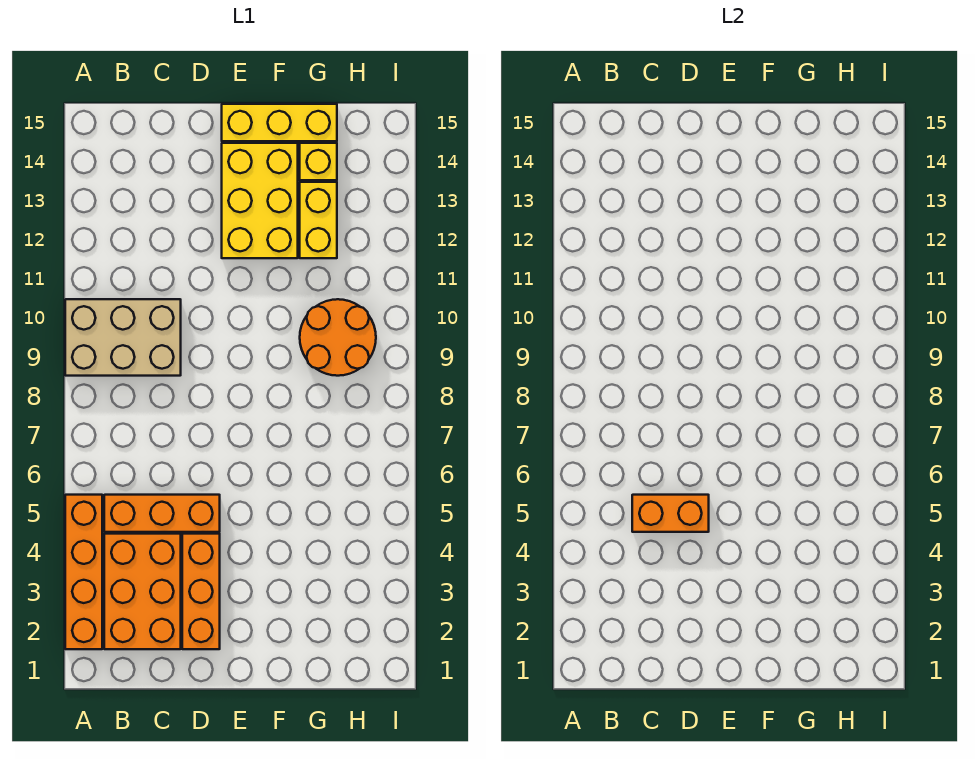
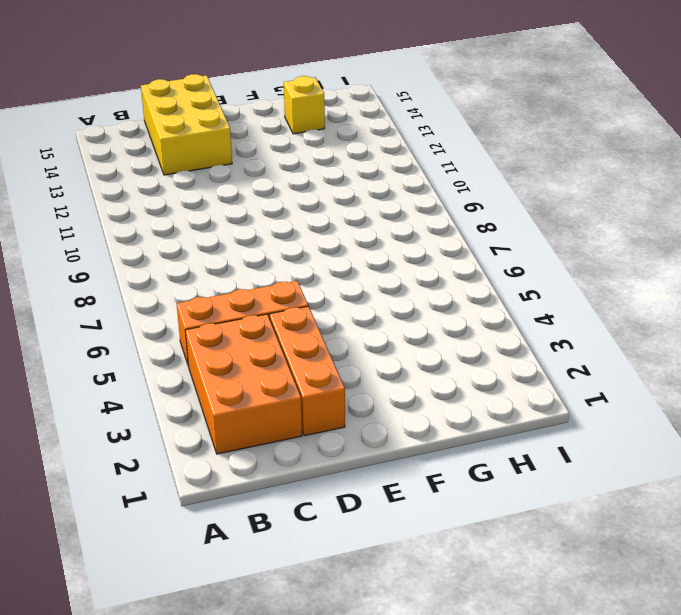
yellow 2x3 brick [141,74,232,175] -> yellow 2x3 brick moved to [222,143,298,258]
none -> orange 1x4 brick [65,495,102,649]
none -> tan 2x3 brick [65,299,181,376]

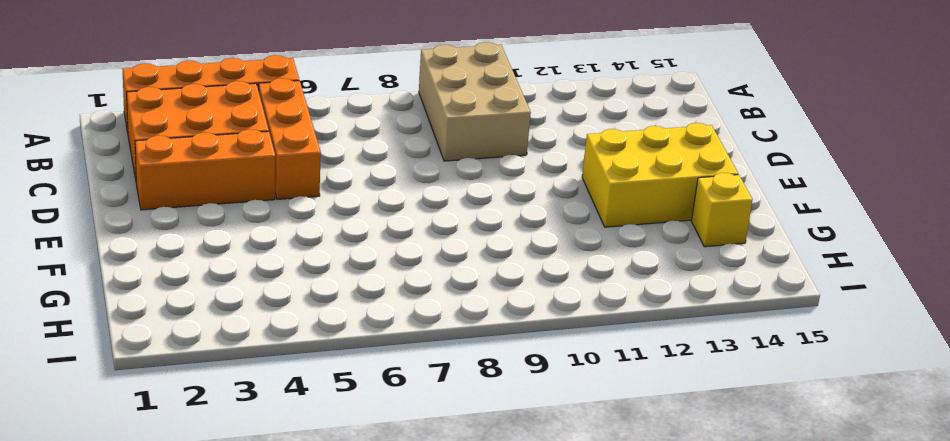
none -> yellow 1x3 brick [222,104,337,141]
none -> orange 2x2 round brick [300,299,376,376]

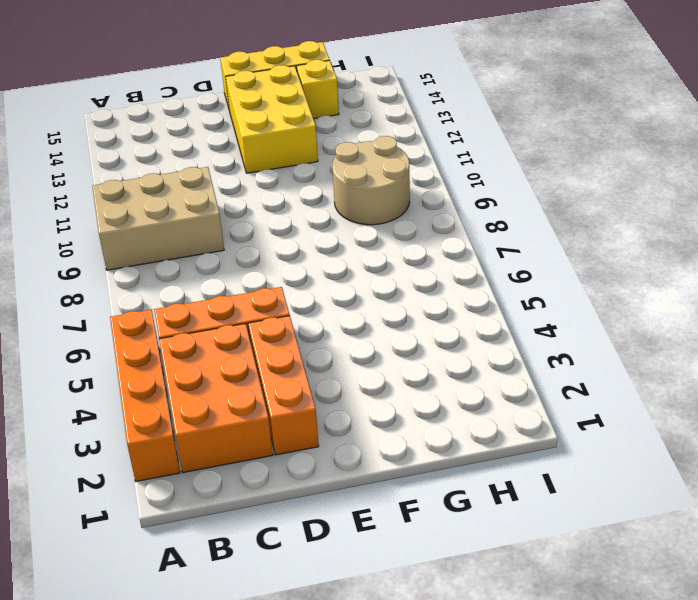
tan 2x2 round brick [332,136,410,225] -> orange 2x2 round brick [300,299,376,376]
none -> yellow 1x2 brick [300,182,337,258]
none -> orange 1x2 brick [632,495,709,532]

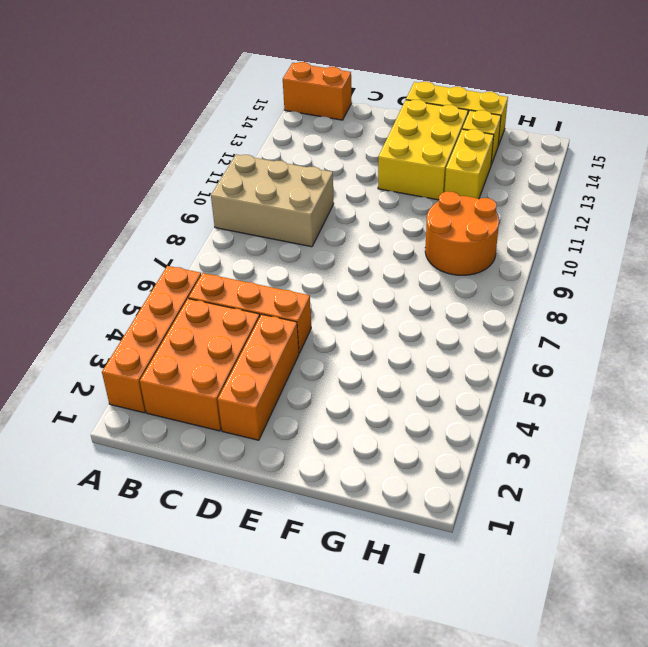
orange 1x2 brick [283,62,352,120] -> orange 1x2 brick moved to [632,495,709,532]

